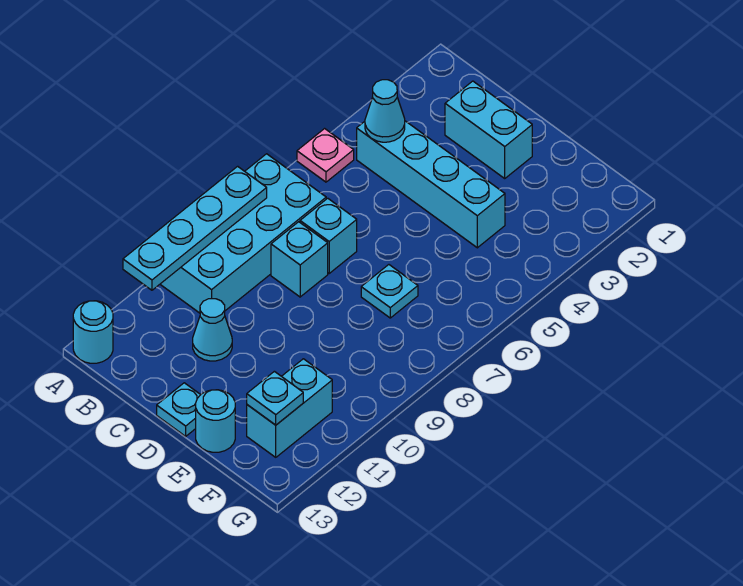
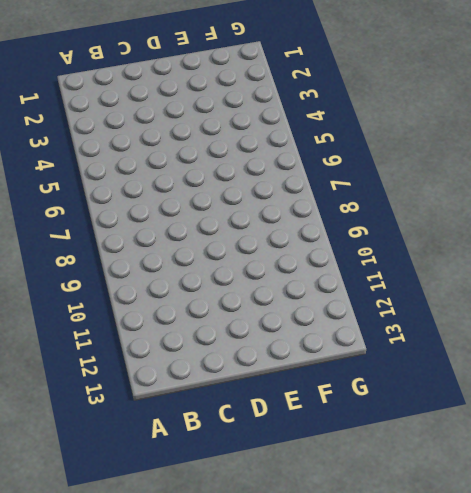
none -> pink 1x1 plate [297,129,354,182]
none -> cyan 2x4 brick [160,154,326,313]
none -> cyan 1x1 round brick [73,301,113,363]

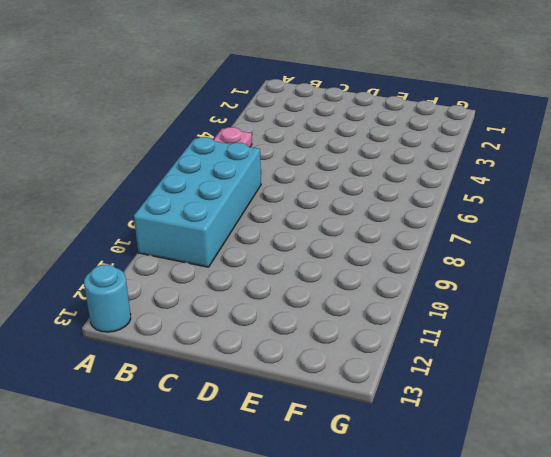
none -> cyan 1x4 brick [357,121,505,248]
none -> cyan 1x2 brick [445,81,532,178]
none -> cyan 1x1 brick [300,198,357,273]

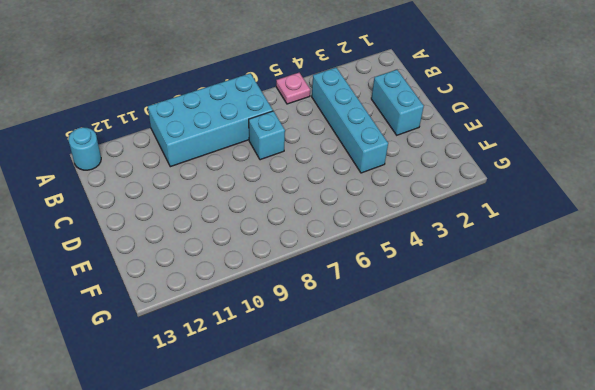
none -> cyan 1x1 brick [271,222,328,297]
none -> cyan 1x1 cone [193,299,232,361]
none -> cyan 1x1 plate [157,383,200,436]

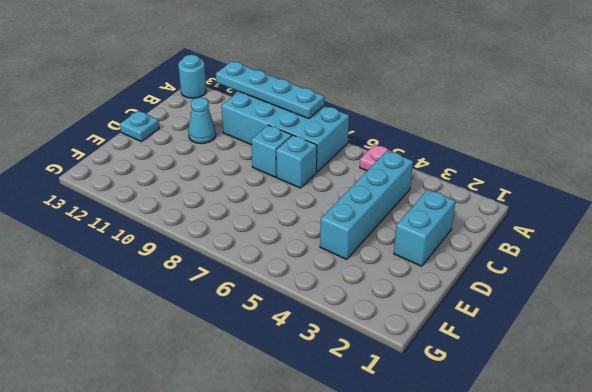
none -> cyan 1x1 plate [361,265,418,318]
none -> cyan 1x1 round brick [196,390,235,452]
none -> cyan 1x2 brick [247,359,332,457]

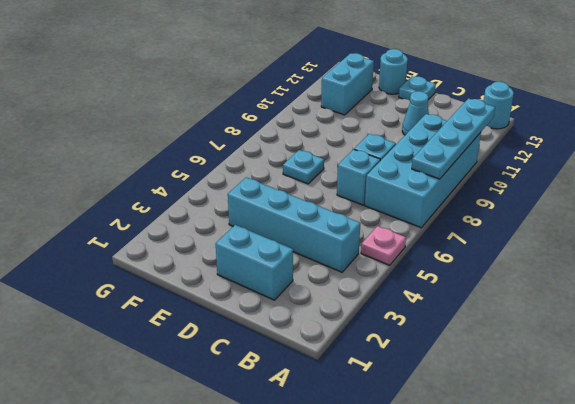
none -> cyan 1x1 cone [365,80,405,142]
none -> cyan 1x1 plate [247,371,303,425]

